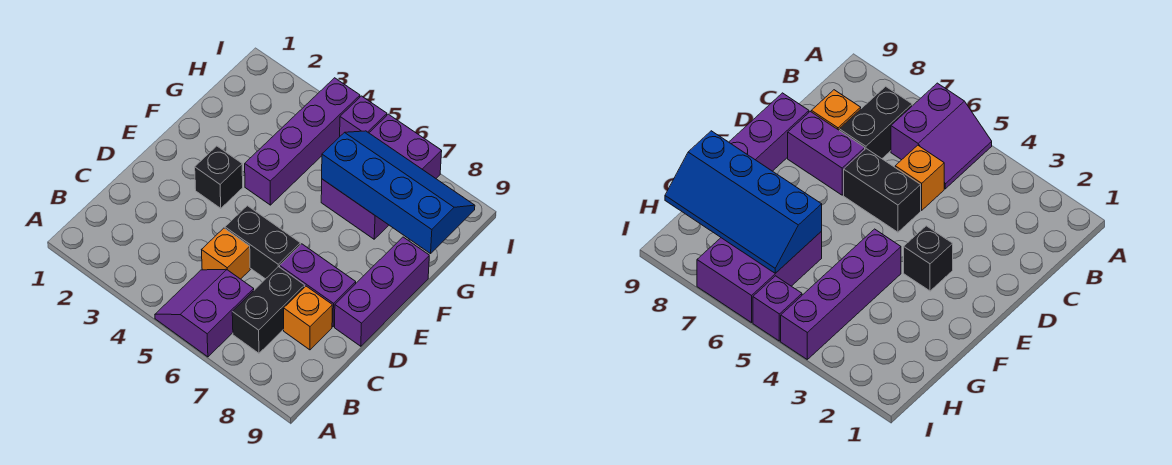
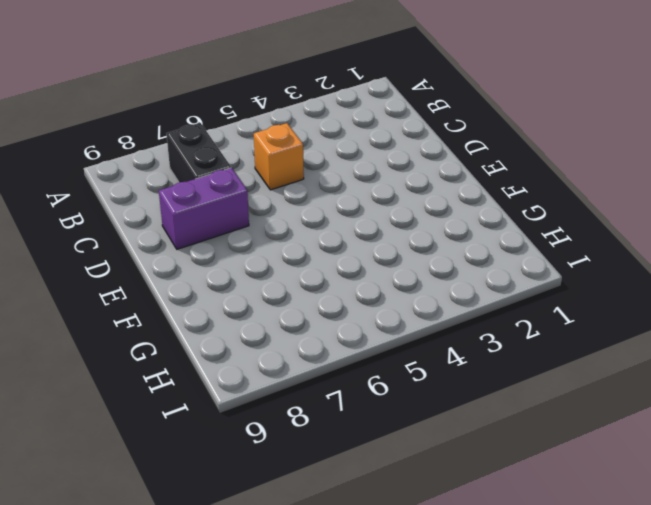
none -> purple 2x2 slope [155,269,254,357]
none -> orange 1x1 brick [284,286,332,350]
none -> black 1x2 brick [225,206,300,279]

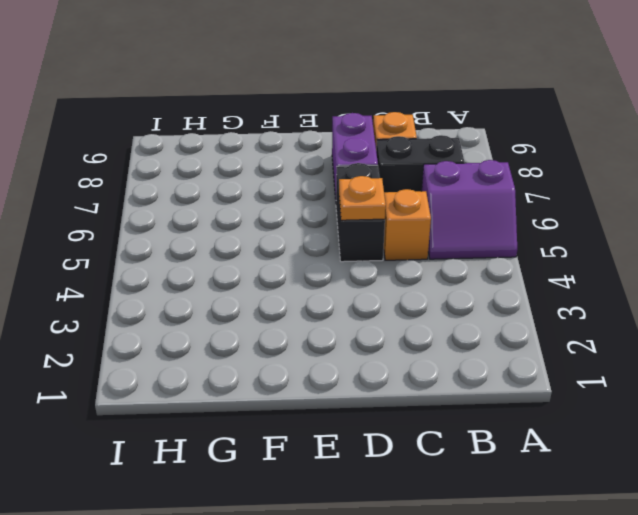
orange 1x1 plate [339,176,386,220] -> none
none -> purple 1x3 brick [335,237,429,346]
none -> black 1x1 brick [195,146,243,208]
none -> purple 1x4 brick [245,78,360,205]

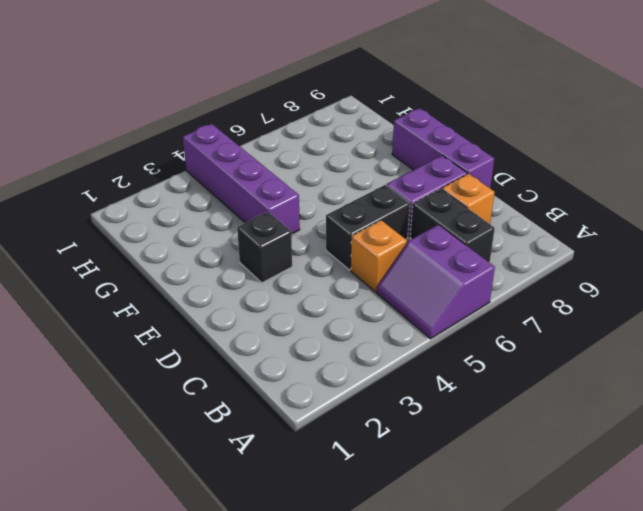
none -> purple 2x3 brick [321,114,442,239]
none -> purple 1x1 brick [340,96,387,136]
none -> blue 2x4 slope [322,131,475,254]

